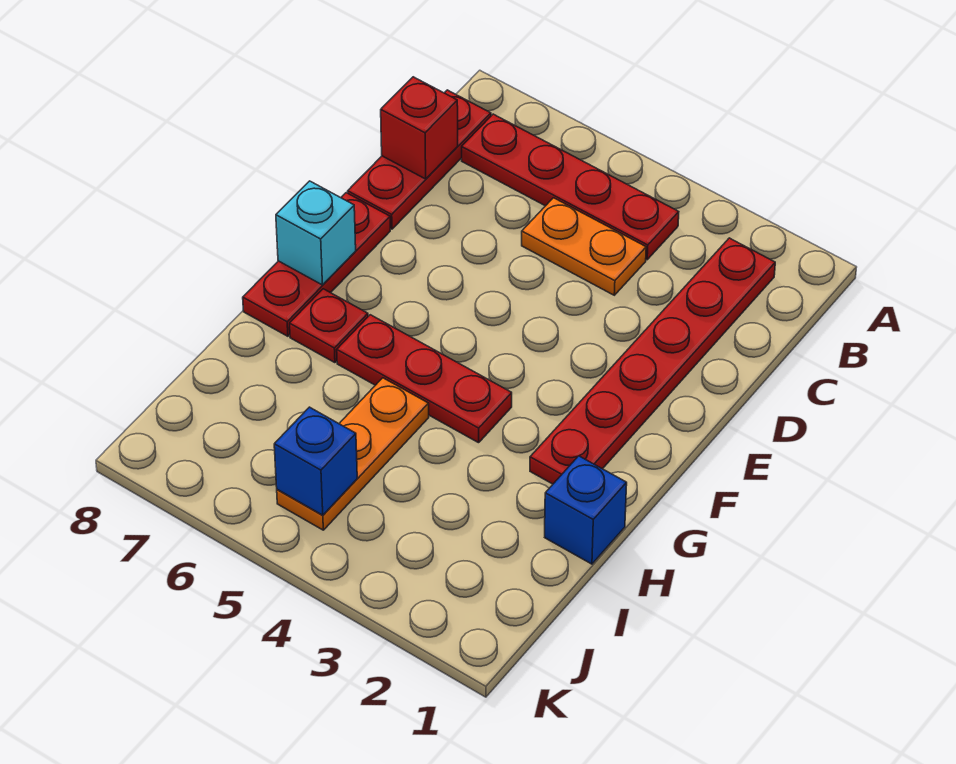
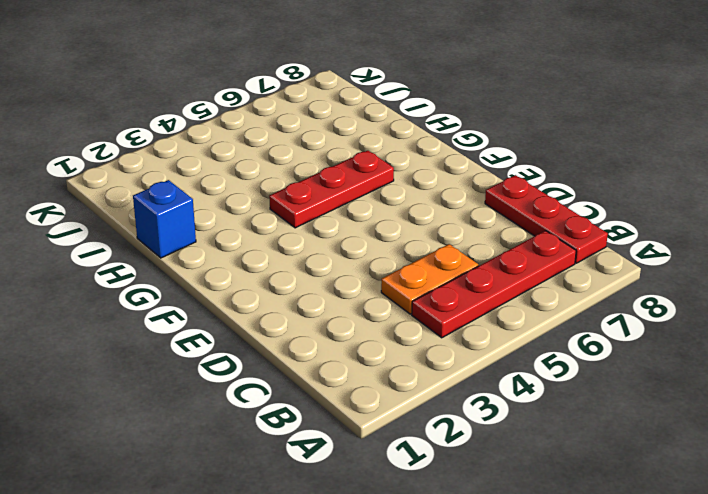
none -> red 1x6 plate [530,238,775,484]
none -> red 1x3 plate [243,193,390,336]
none -> red 1x1 plate [290,289,368,363]

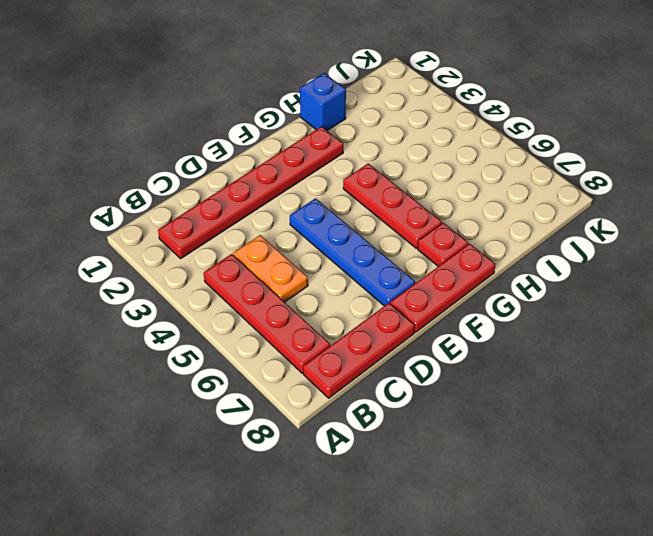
blue 1x4 plate [290,198,415,306] -> none
none -> orange 1x3 plate [277,378,429,530]
none -> red 1x1 brick [381,77,458,179]
none -> cyan 1x1 brick [276,181,356,285]

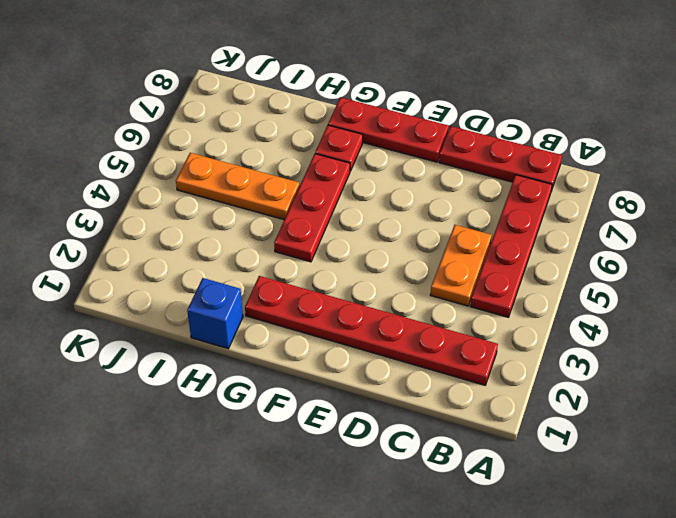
none -> red 1x1 brick [381,77,458,179]
none -> cyan 1x1 brick [276,181,356,285]
none -> blue 1x1 brick [274,407,357,515]

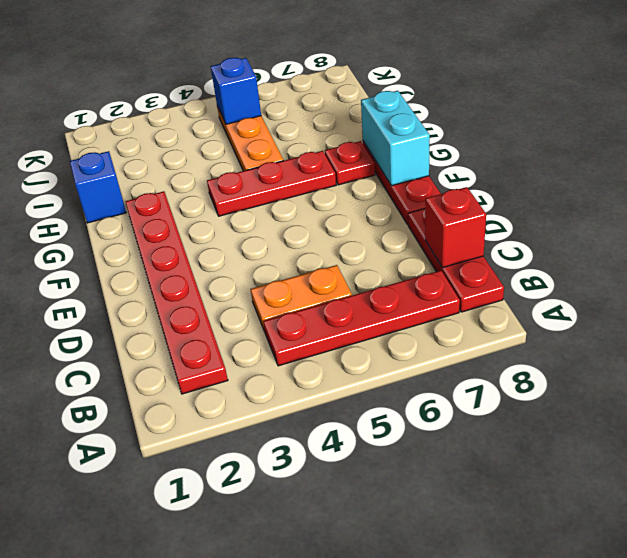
cyan 1x2 brick [361,91,430,186] -> cyan 1x1 brick [276,181,356,285]

